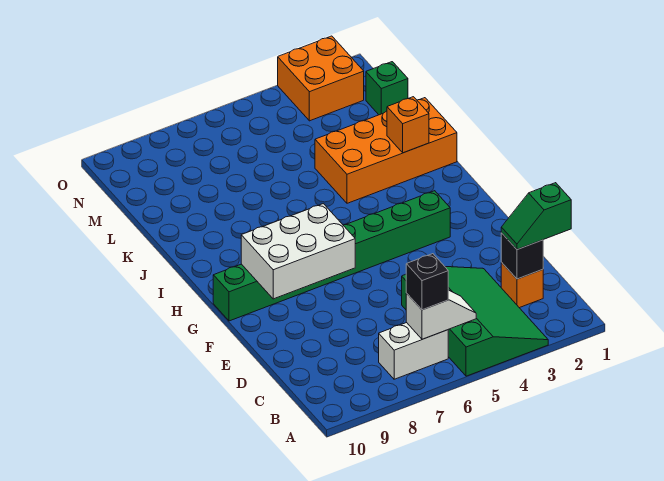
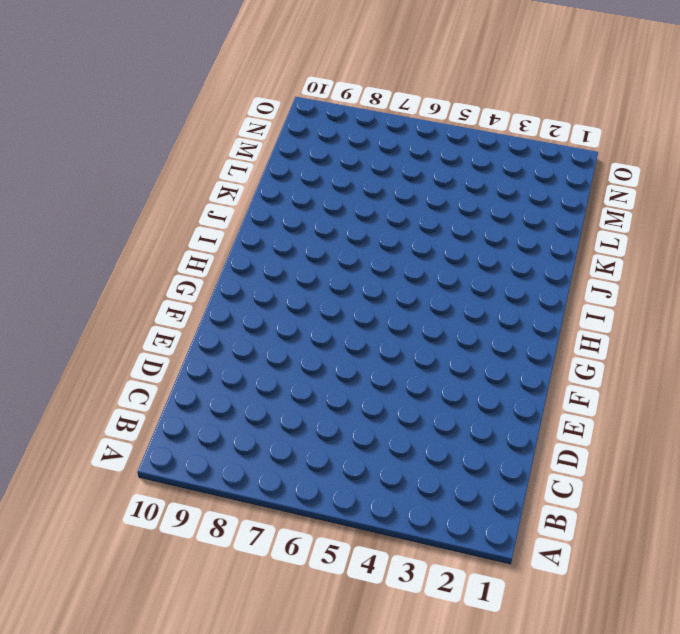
none -> green 3x4 slope [402,267,548,376]
none -> white 1x2 brick [379,323,448,379]
none -> orange 1x1 brick [501,263,543,308]

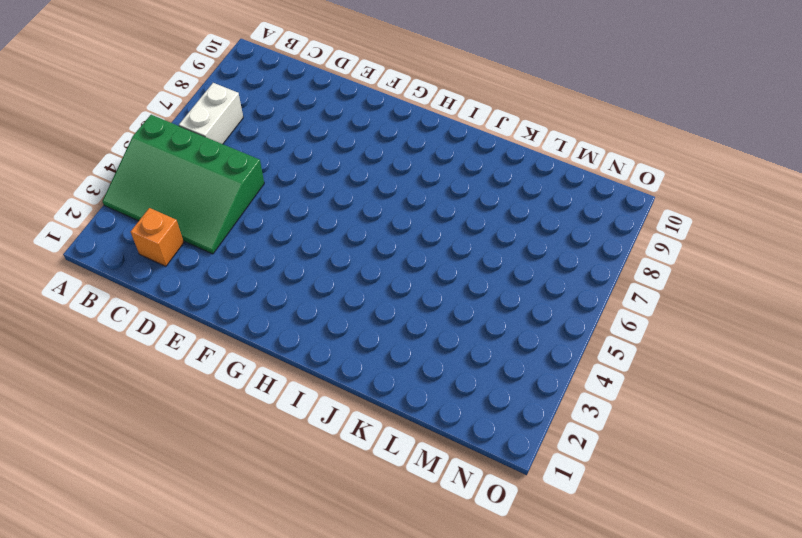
none -> green 1x8 brick [213,191,450,321]
none -> orange 2x4 brick [315,98,457,203]
none -> green 1x1 brick [366,62,408,115]

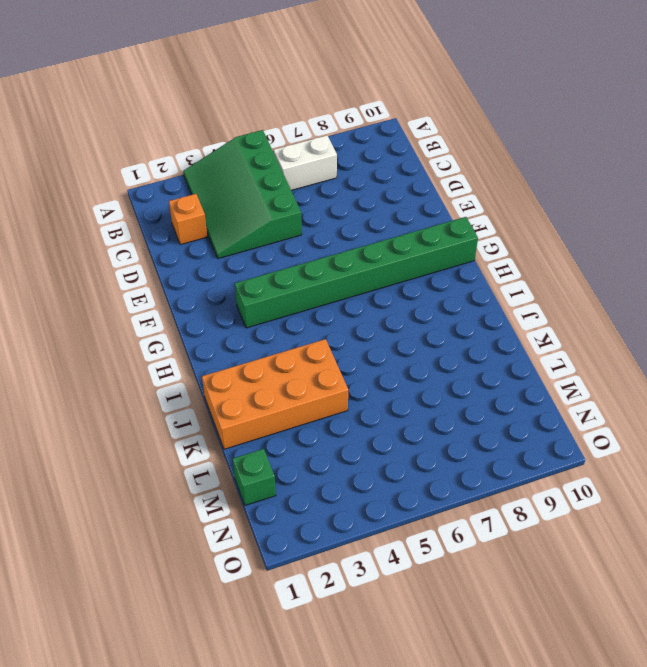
none -> orange 2x2 brick [278,36,364,121]
none -> white 1x2 slope [406,290,476,339]
none -> black 1x1 brick [501,233,543,279]

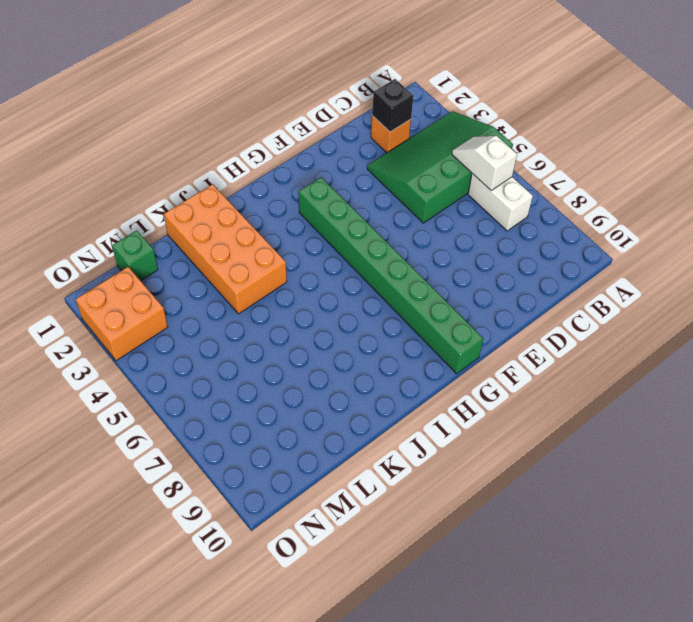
none -> white 2x3 brick [241,204,355,299]
none -> orange 1x1 brick [387,97,429,153]
none -> black 1x1 brick [406,254,448,310]

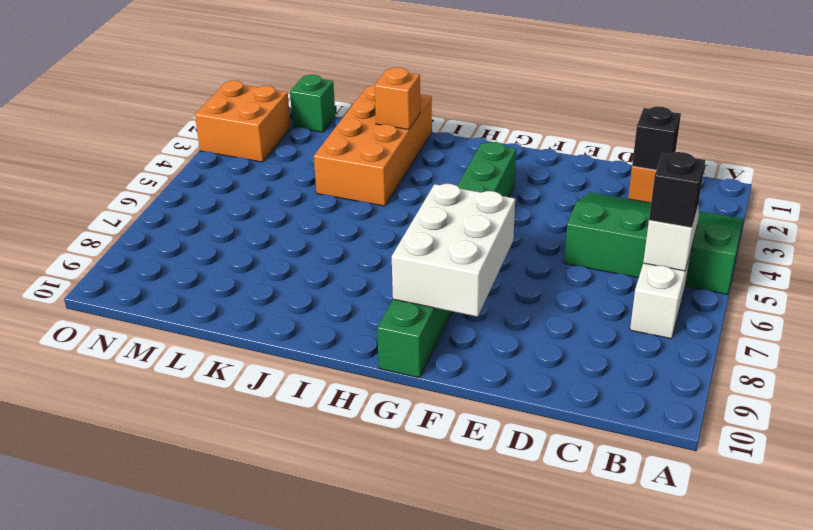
none -> green 1x2 slope [501,183,571,250]

